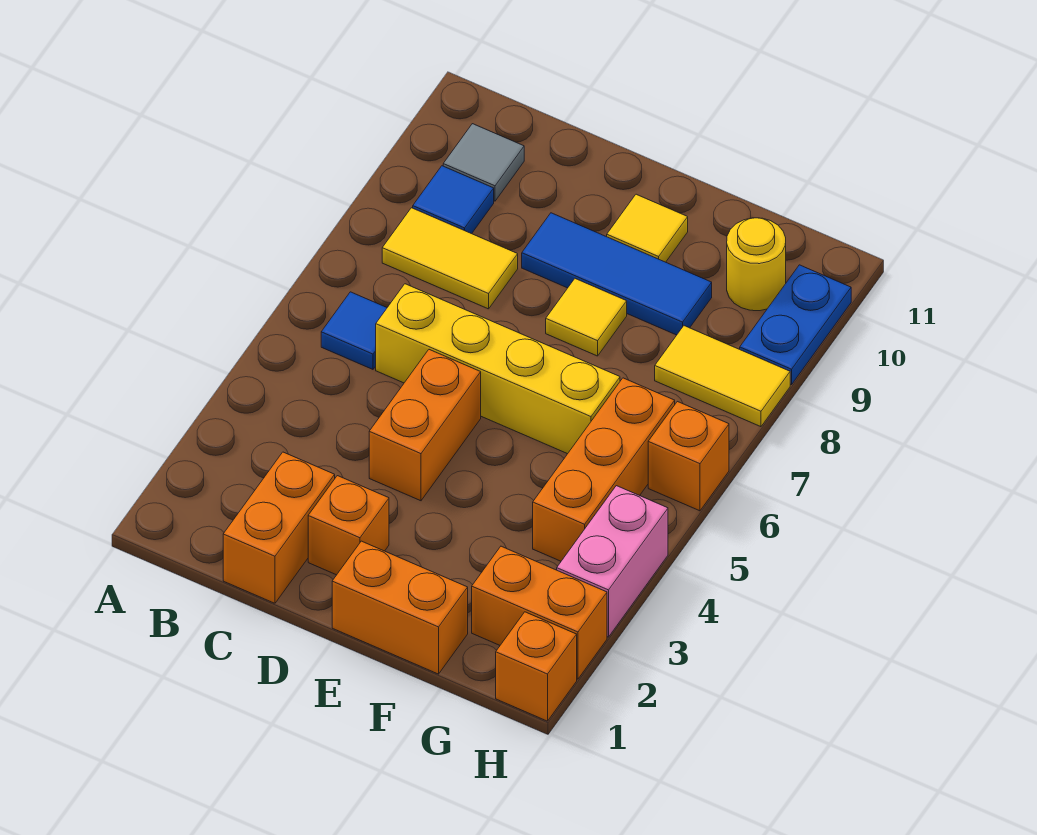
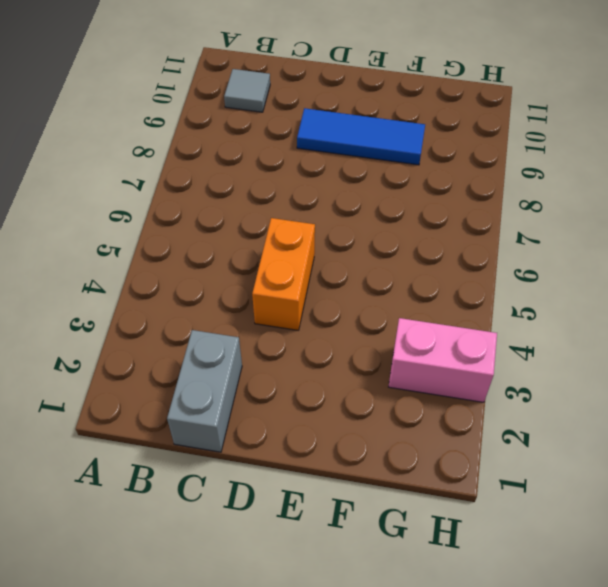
grey 1x2 brick [167,330,242,452] -> orange 1x2 brick [223,452,335,603]
pink 1x2 brick [389,318,497,402] -> pink 1x2 brick turned to [557,486,668,637]
none -> blue 1x1 tile [321,292,387,369]
none -> yellow 1x2 tile [382,208,518,309]
none -> blue 1x1 tile [413,166,494,234]

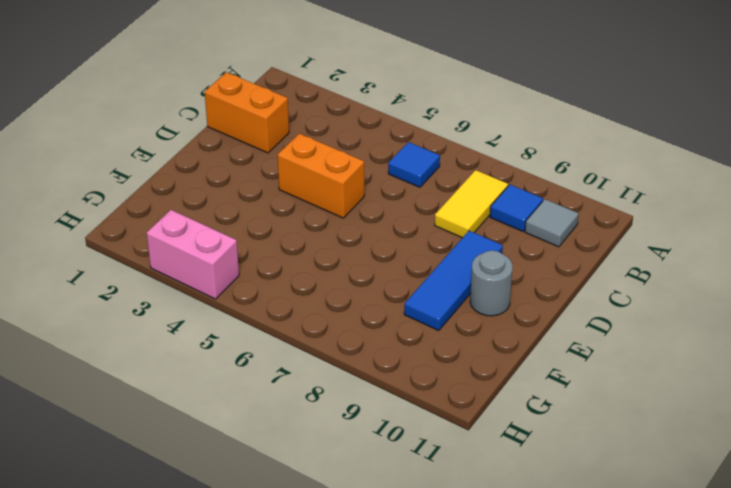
grey 1x1 round brick [470,250,513,316] -> yellow 1x1 tile [607,194,688,262]
none -> yellow 1x4 brick [376,284,620,454]
none -> orange 1x1 brick [308,476,389,575]
none -> orange 1x2 brick [332,541,468,674]

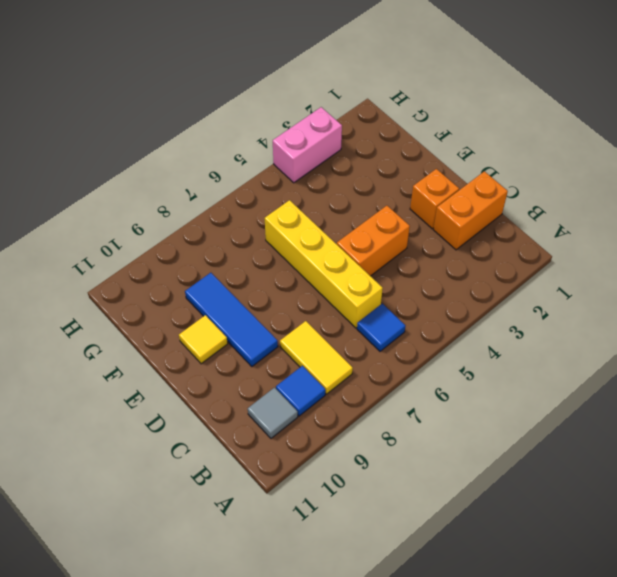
none -> orange 1x2 brick [332,541,468,674]
none -> yellow 1x1 tile [546,279,627,356]
none -> orange 1x2 brick [472,546,607,679]

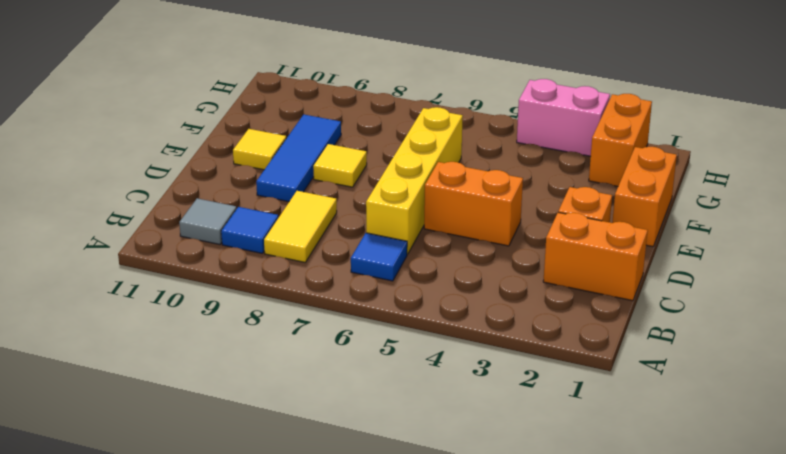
none -> orange 1x3 brick [533,378,675,561]
none -> yellow 1x2 tile [655,326,790,427]
none -> yellow 1x1 round brick [727,218,786,311]

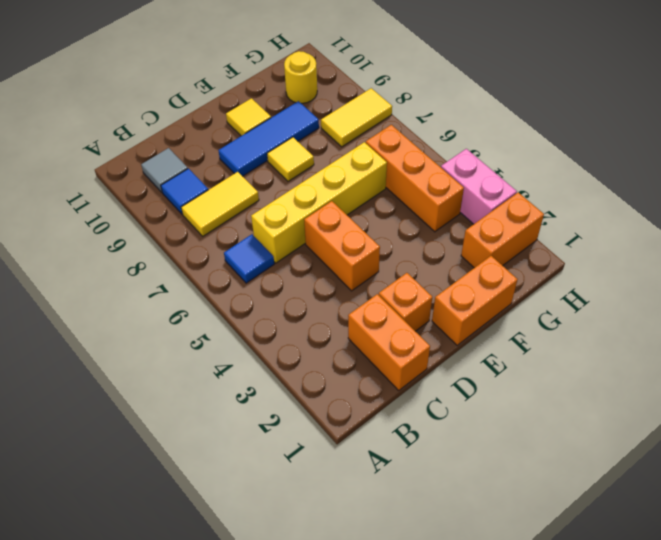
none -> orange 1x1 brick [496,612,577,721]
none -> orange 1x1 brick [648,402,729,511]
none -> blue 1x2 plate [740,265,851,385]

